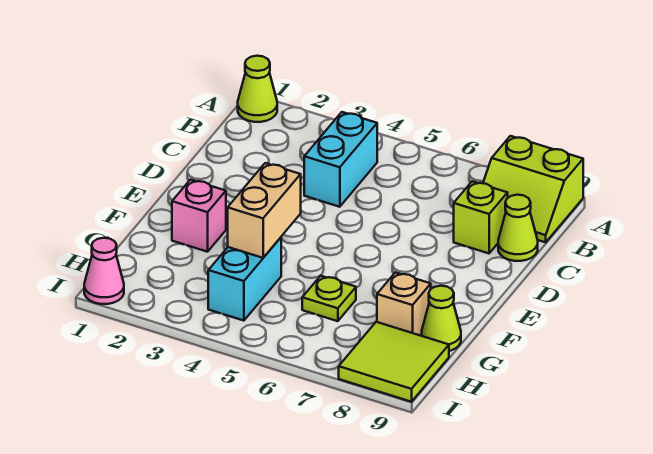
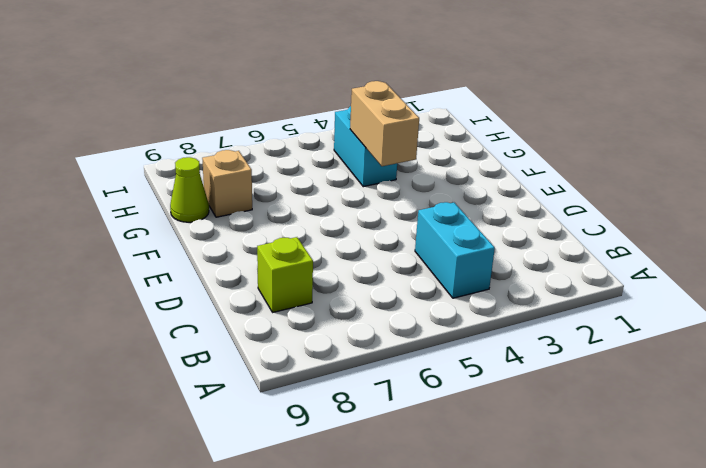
none -> lime 1x1 cone [238,56,277,122]
none -> lime 2x2 slope [483,136,583,242]
none -> lime 1x1 cone [498,195,538,261]

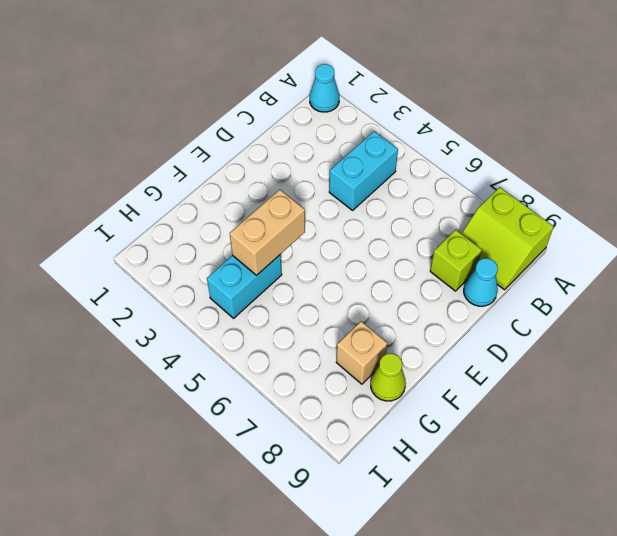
cyan 1x1 cone [310,64,339,112] -> lime 1x1 cone [238,56,277,122]
cyan 1x1 cone [464,258,498,306] -> lime 1x1 cone [498,195,538,261]
none -> pink 1x1 brick [172,180,226,252]
none -> lime 1x1 plate [302,276,356,321]
none -> lime 2x2 tile [339,322,449,402]

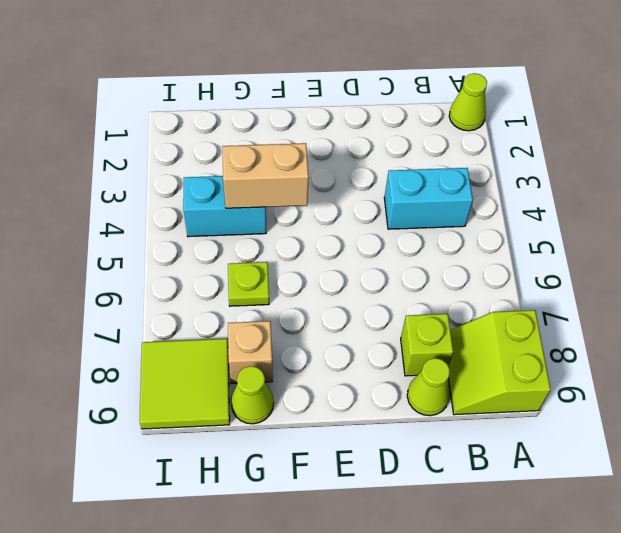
none -> pink 1x1 brick [172,180,226,252]
none -> pink 1x1 cone [84,238,124,304]

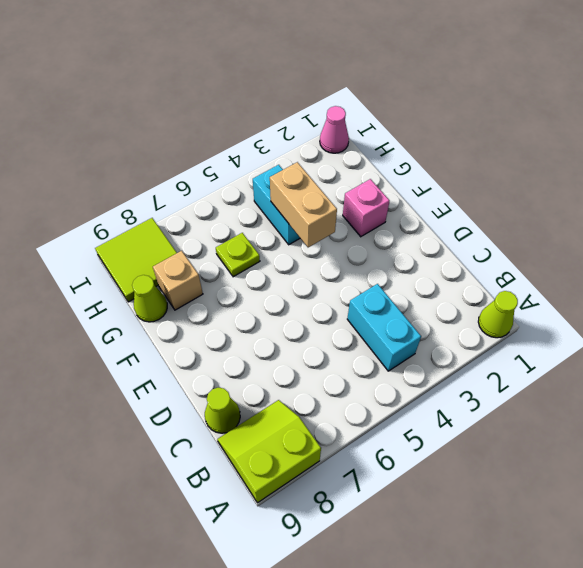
none -> lime 1x1 brick [454,181,508,253]

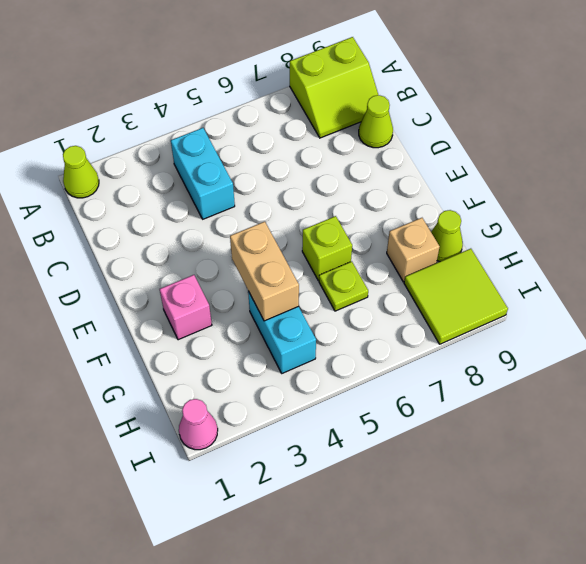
lime 1x1 brick [302,216,352,280] -> lime 1x1 brick moved to [454,181,508,253]

